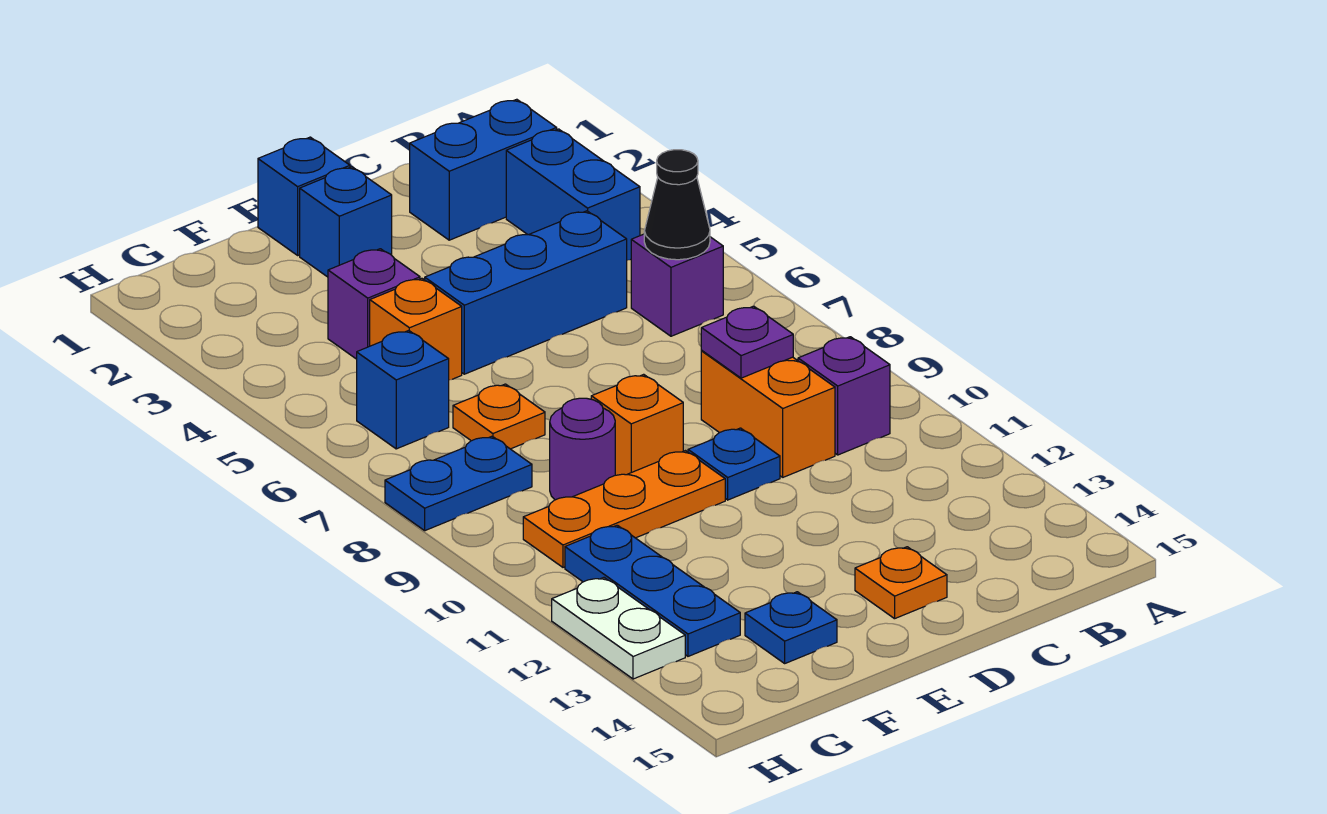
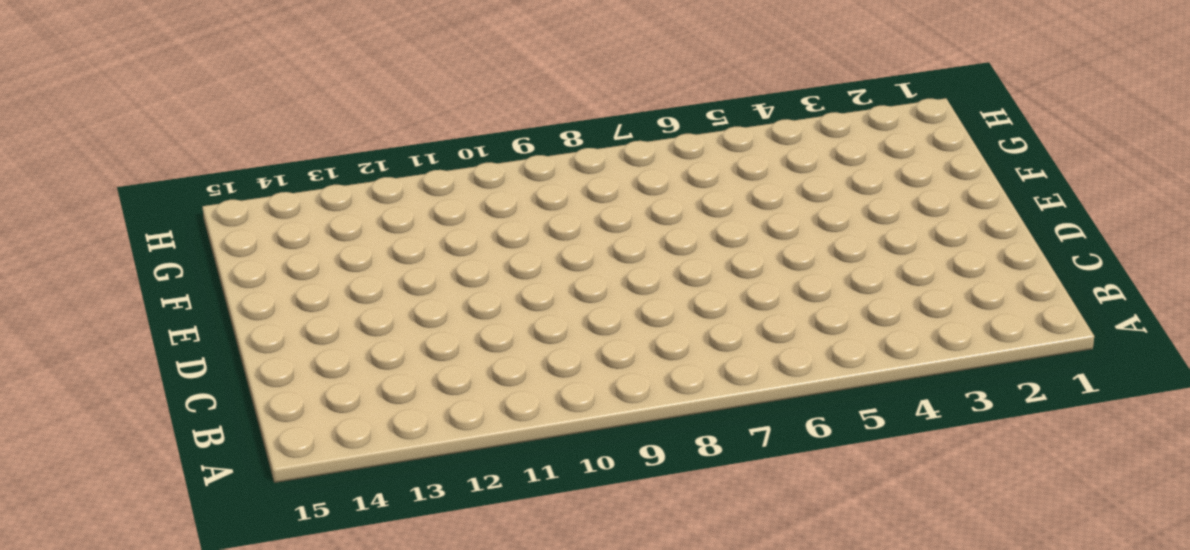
none -> blue 1x2 brick [410,99,557,240]
none -> blue 1x2 brick [506,129,640,260]
none -> purple 1x1 brick [631,234,723,336]

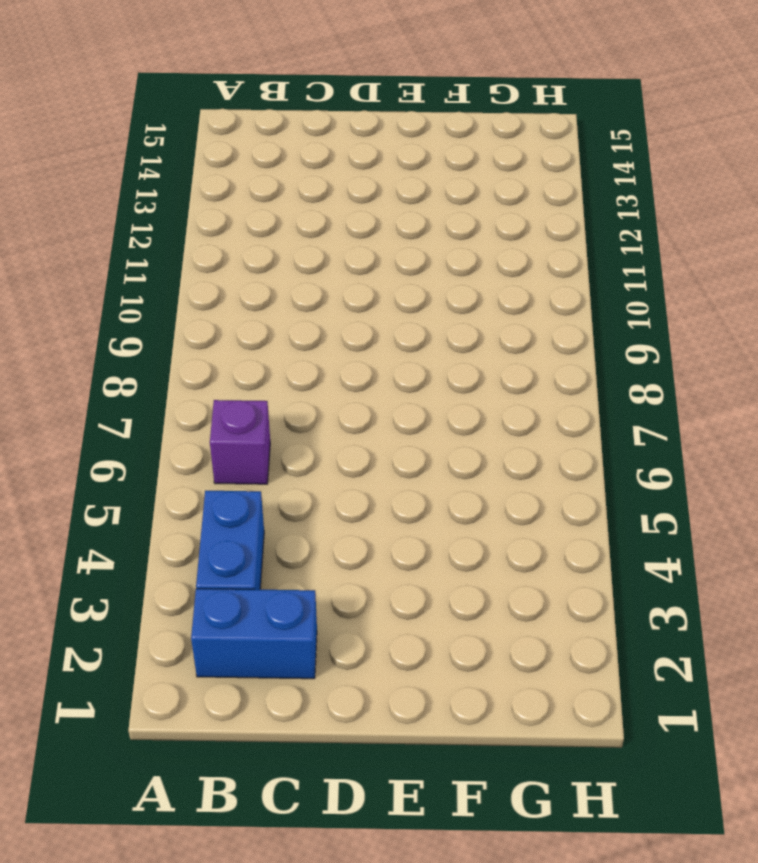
none -> purple 1x1 brick [798,337,890,455]
none -> blue 1x3 brick [425,211,627,374]
none -> orange 1x2 brick [701,351,835,477]

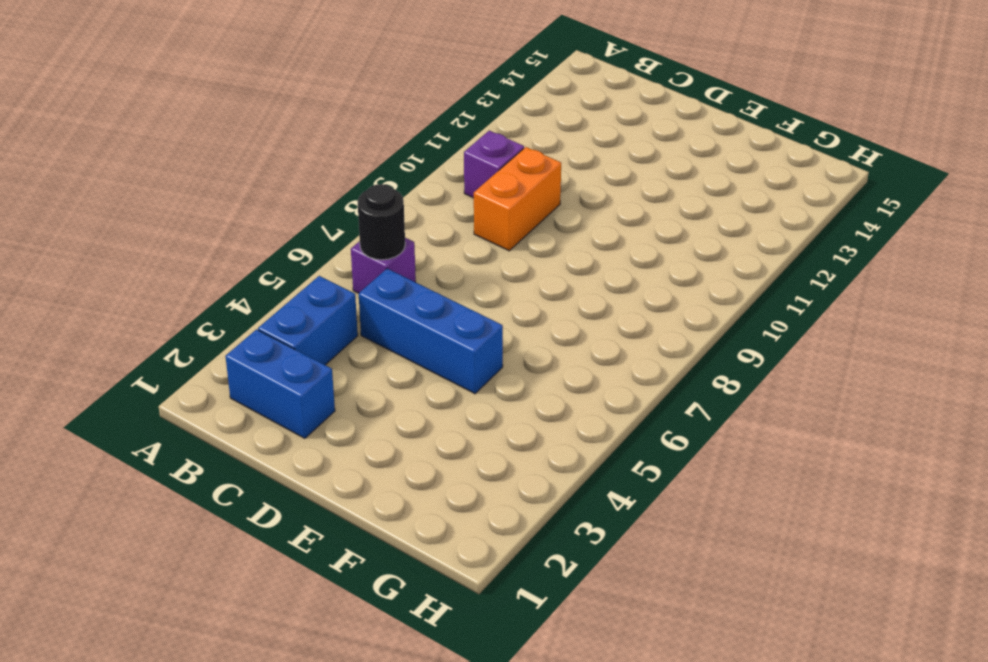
black 1x1 round brick [358,184,405,260] -> black 1x1 cone [644,150,710,260]
none -> blue 1x1 plate [688,428,780,500]
none -> orange 1x1 plate [855,547,947,619]
none -> blue 1x1 brick [258,137,350,255]

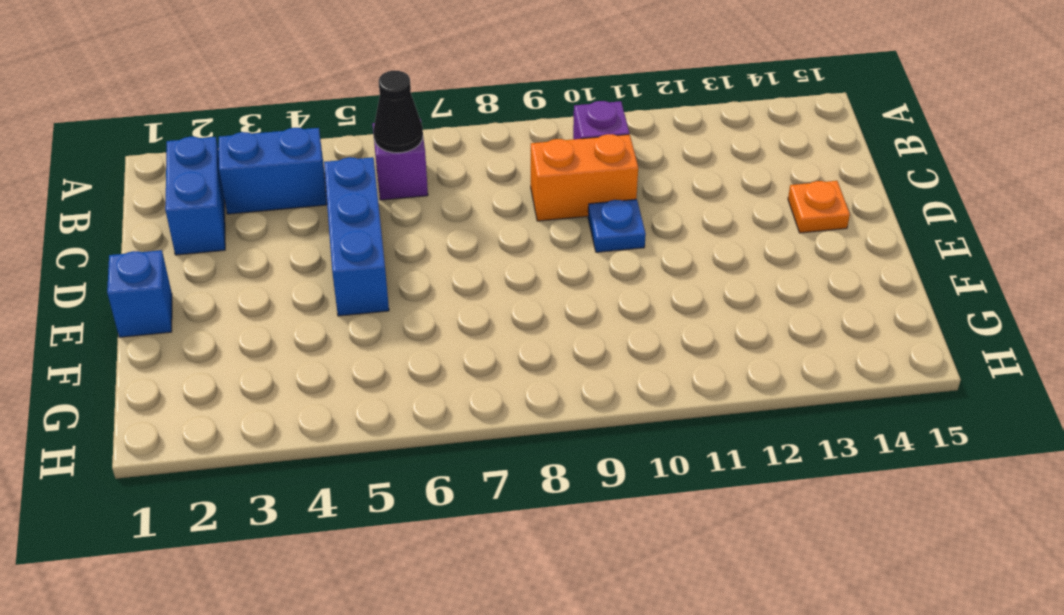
none -> blue 1x1 brick [300,167,392,277]
none -> orange 1x1 brick [591,374,683,475]
none -> orange 1x3 plate [523,451,725,567]

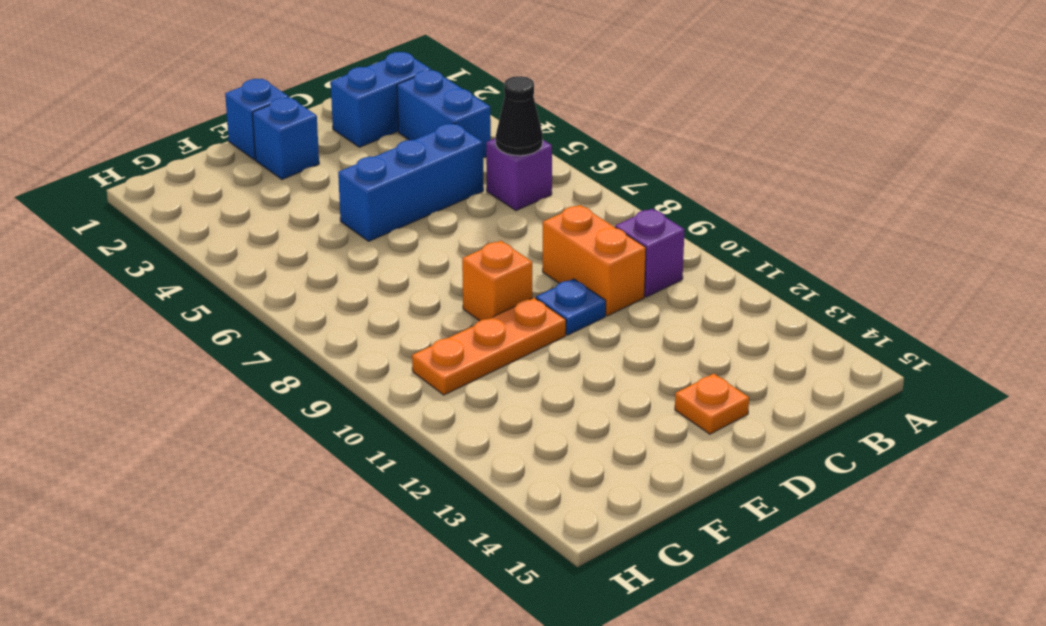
none -> purple 1x1 brick [328,249,420,359]
none -> orange 1x1 brick [370,278,462,380]
none -> orange 1x1 plate [453,384,545,449]

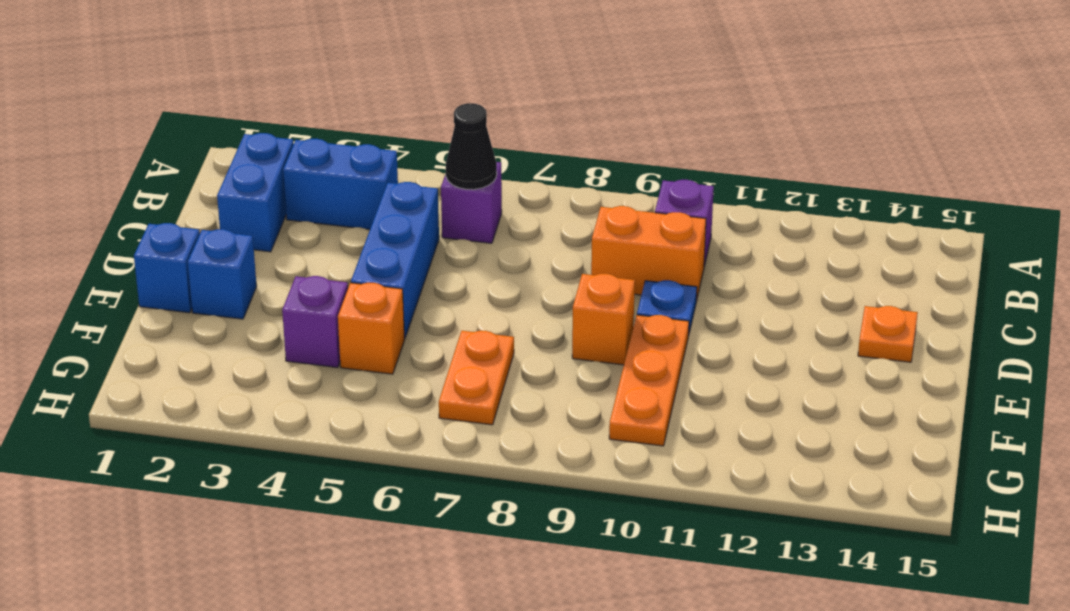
orange 1x2 plate [439,331,514,425] -> orange 1x1 plate [453,384,545,449]
none -> purple 1x1 round brick [550,398,615,500]
none -> blue 1x1 plate [745,592,837,663]
none -> blue 1x1 brick [357,331,449,449]

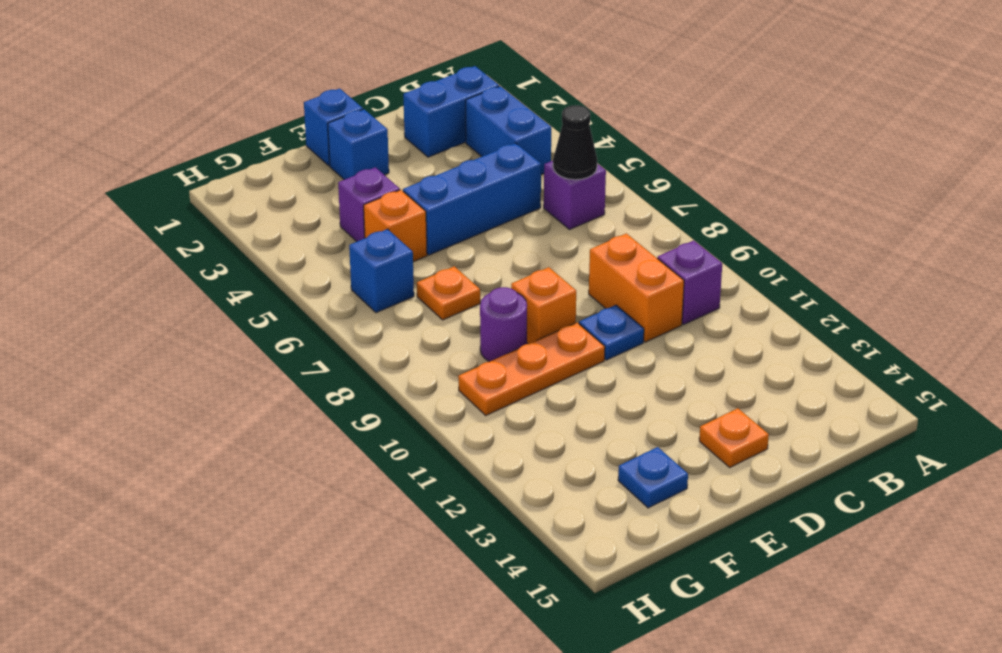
none -> blue 1x2 plate [385,436,532,531]
none -> blue 1x3 plate [565,525,740,656]
none -> white 1x2 plate [552,578,685,679]

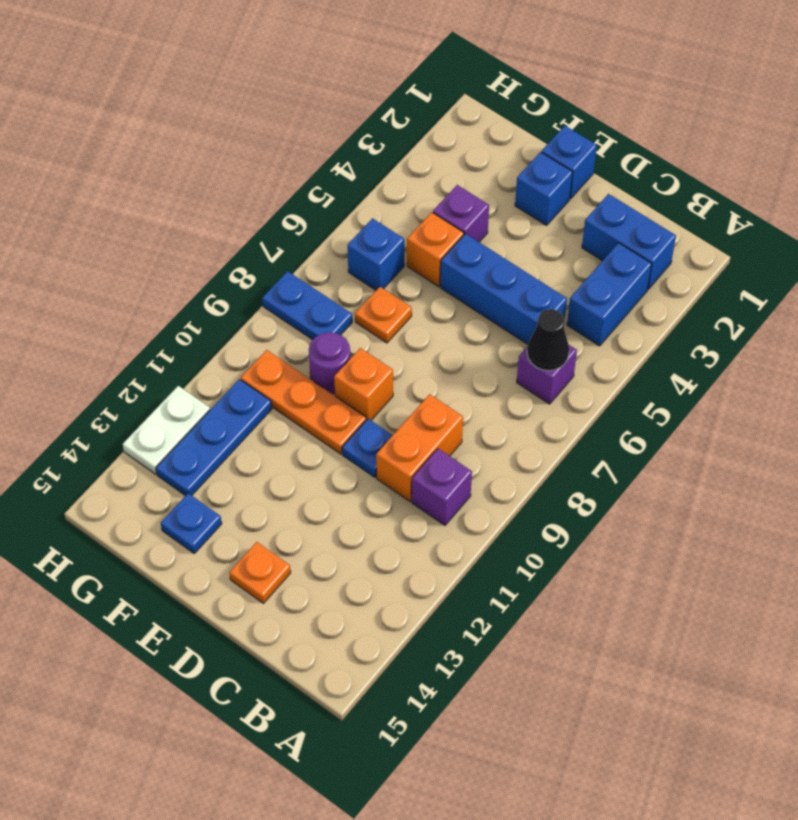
none -> purple 1x1 plate [701,306,793,378]

